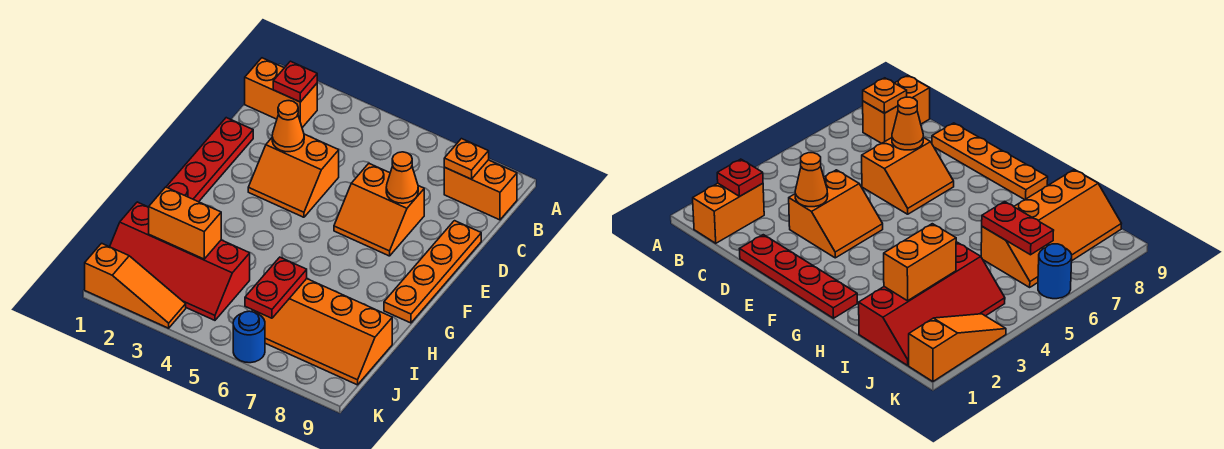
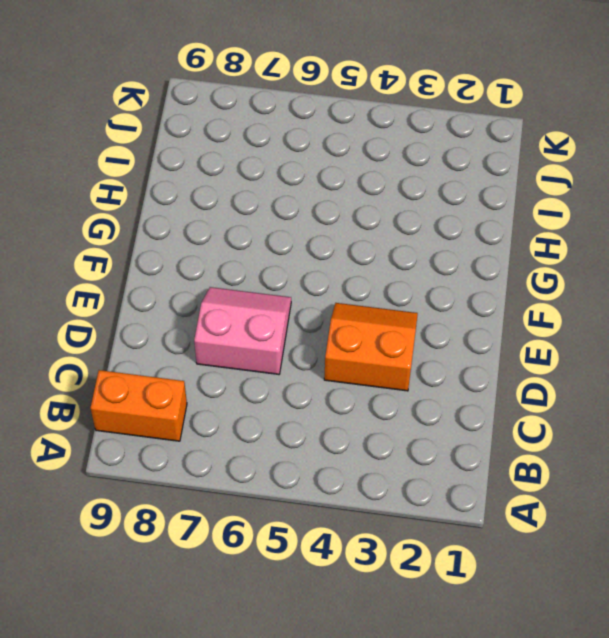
pink 2x2 slope [194,287,291,374] -> orange 2x2 slope [334,163,424,256]
none -> orange 1x2 brick [245,58,317,128]
none -> red 1x4 plate [166,118,253,202]
none -> orange 1x4 plate [384,221,481,323]

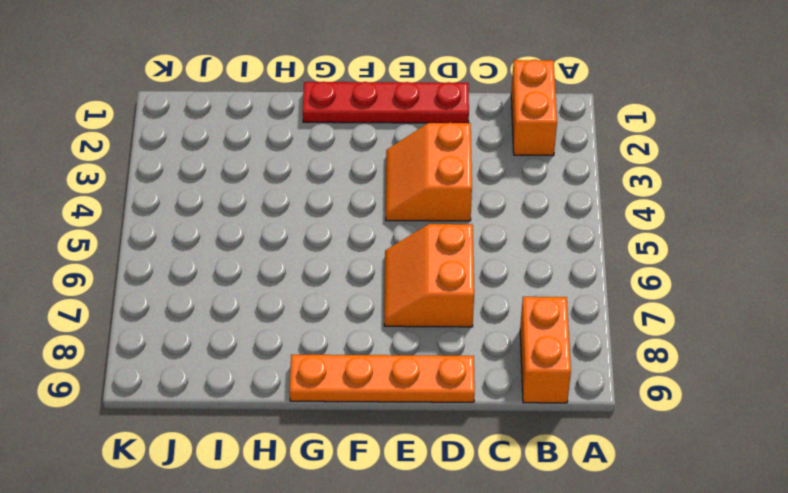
none -> red 2x4 slope [110,202,250,320]
none -> orange 2x4 slope [252,279,392,385]
none -> orange 1x3 slope [85,243,186,328]

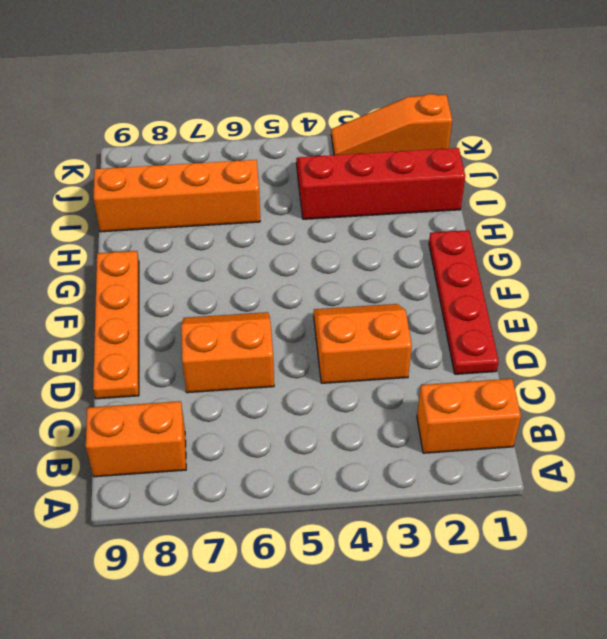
none -> blue 1x1 round brick [233,311,265,363]
none -> red 1x1 plate [273,61,317,102]
none -> orange 1x1 plate [444,139,489,179]

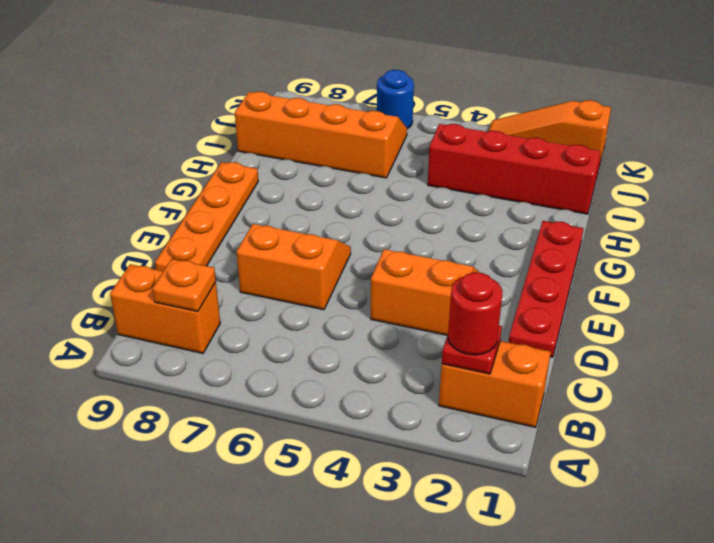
red 1x1 round brick [448,272,502,355] -> none
none -> orange 1x1 cone [272,101,304,152]
none -> orange 1x1 cone [386,152,418,203]
none -> orange 1x2 brick [149,187,221,259]

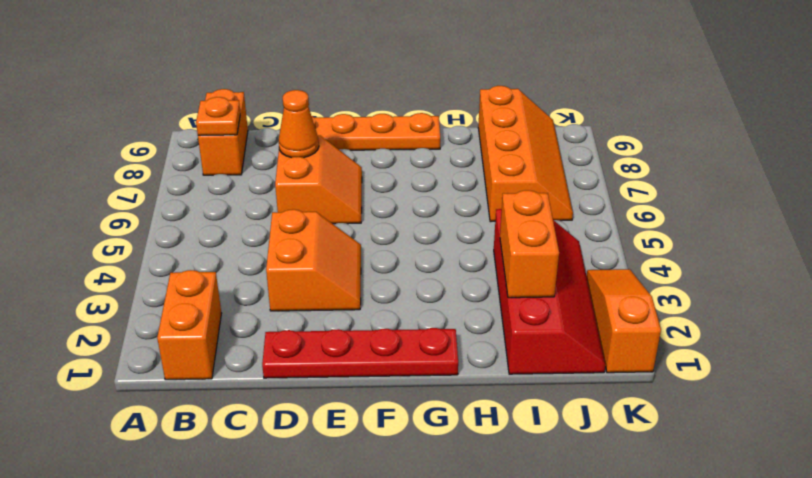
none -> blue 1x1 round brick [233,311,265,363]
none -> red 1x1 plate [273,61,317,102]
none -> orange 1x1 cone [272,101,304,152]

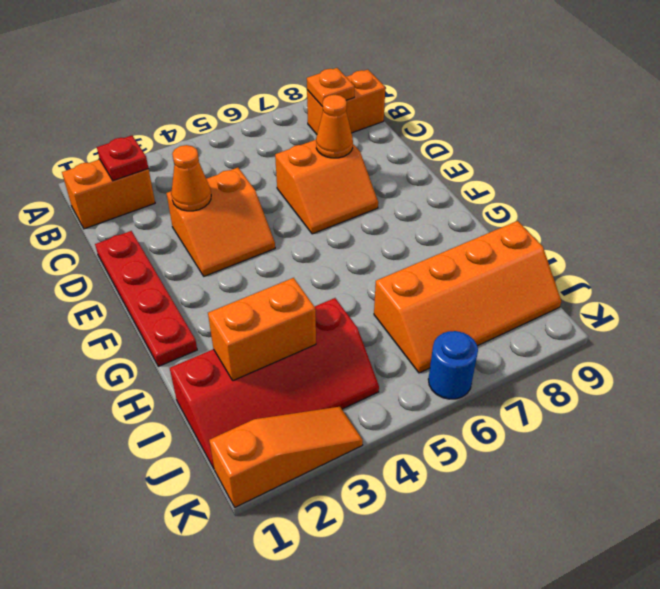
none -> orange 1x4 plate [384,221,481,323]
none -> red 1x2 plate [245,257,307,318]

